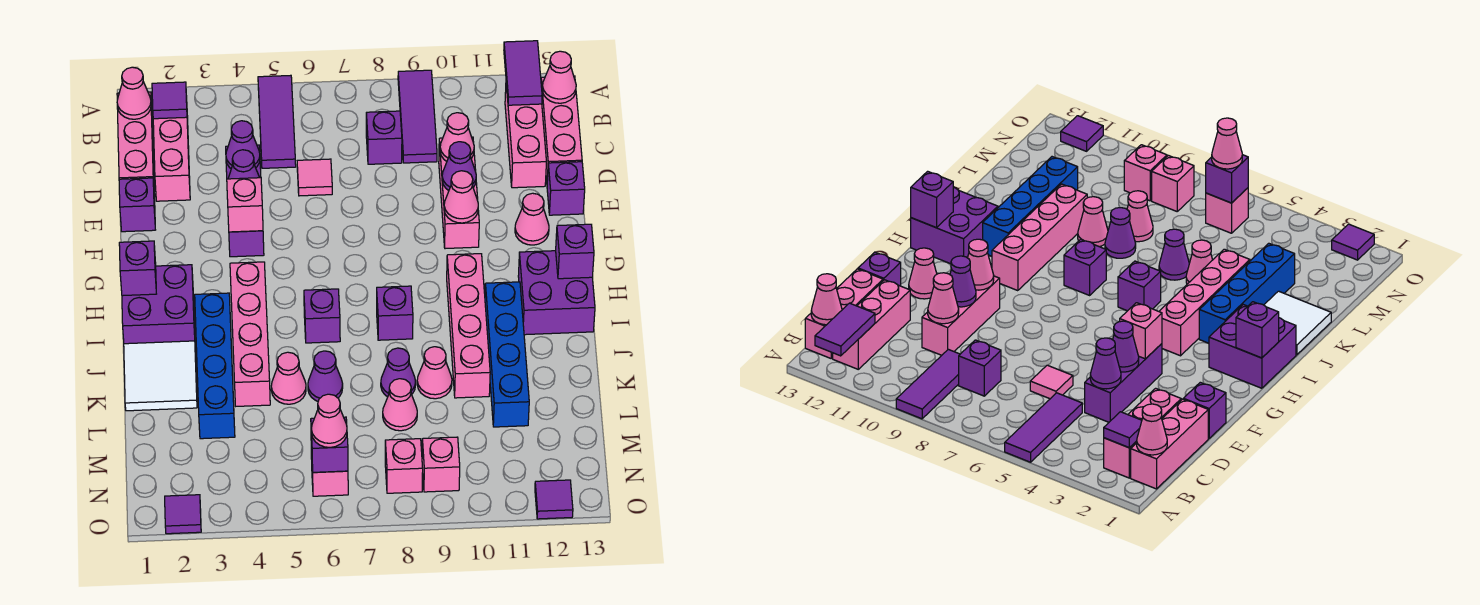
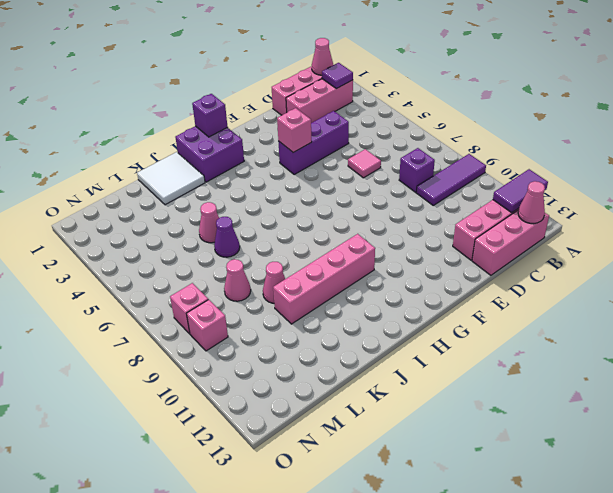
none -> purple 1x3 tile [258,75,296,168]
none -> pink 1x3 brick [439,137,479,249]
none -> purple 1x1 brick [119,178,155,232]
none -> purple 1x1 brick [547,162,585,215]

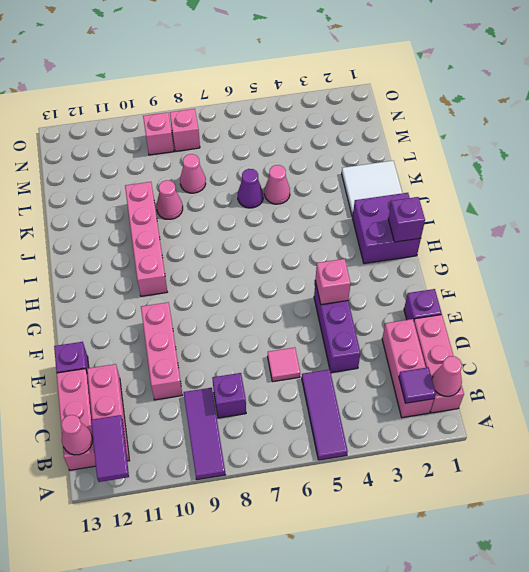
none -> pink 1x1 cone [515,193,549,245]
none -> pink 1x4 brick [230,262,270,406]
none -> purple 2x2 brick [518,251,595,335]
none -> blue 1x4 brick [195,293,235,439]

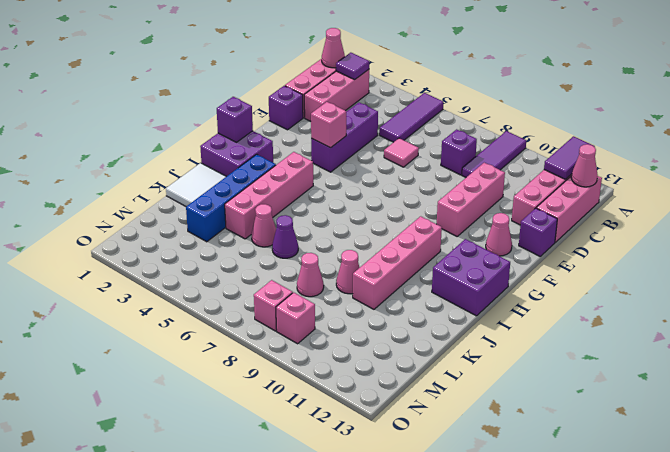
none -> purple 1x1 brick [304,289,340,343]
none -> purple 1x1 brick [377,286,413,340]
none -> blue 1x4 brick [485,282,529,427]
none -> purple 1x1 cone [381,348,416,397]

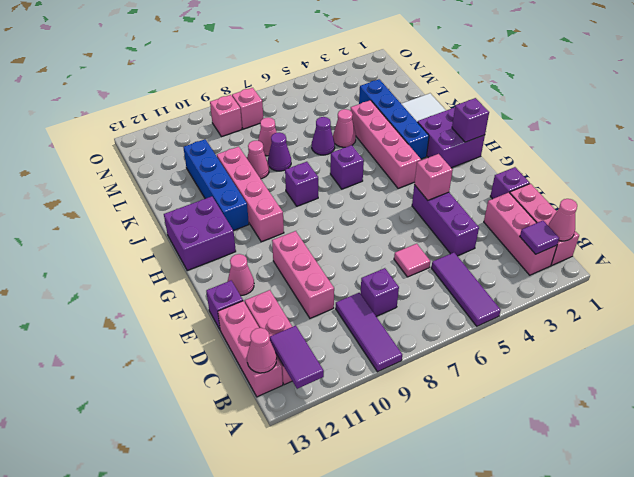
none -> pink 1x1 brick [311,449,348,496]
none -> purple 1x1 tile [165,495,201,534]
none -> purple 1x1 tile [535,480,573,519]
none -> purple 1x1 cone [226,121,260,168]

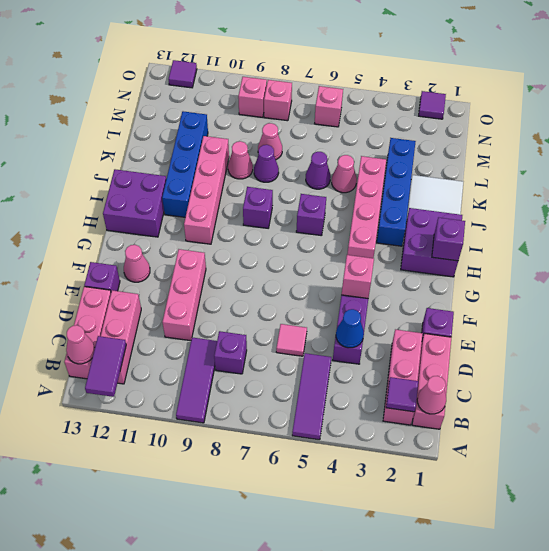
blue 1x1 cone [336,309,364,348] -> purple 1x1 cone [226,121,260,168]
none -> pink 1x1 cone [440,113,474,161]
none -> purple 1x1 cone [228,150,260,179]
none -> purple 1x1 cone [442,142,476,190]
none -> pink 1x1 cone [444,171,478,223]

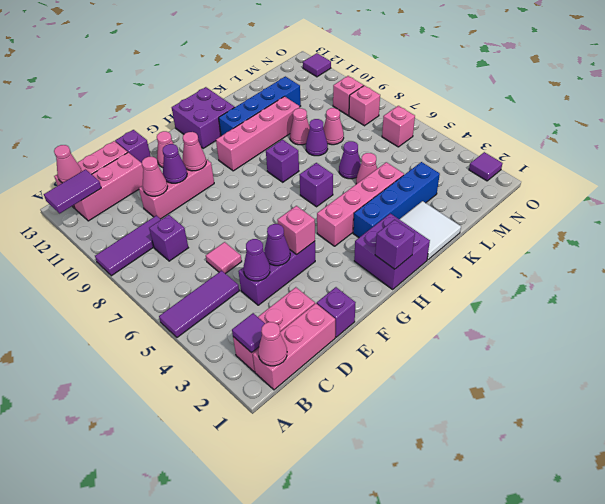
none -> purple 1x1 brick [556,224,594,279]
none -> purple 1x1 brick [311,417,348,472]
none -> pink 1x1 cone [311,394,347,447]

